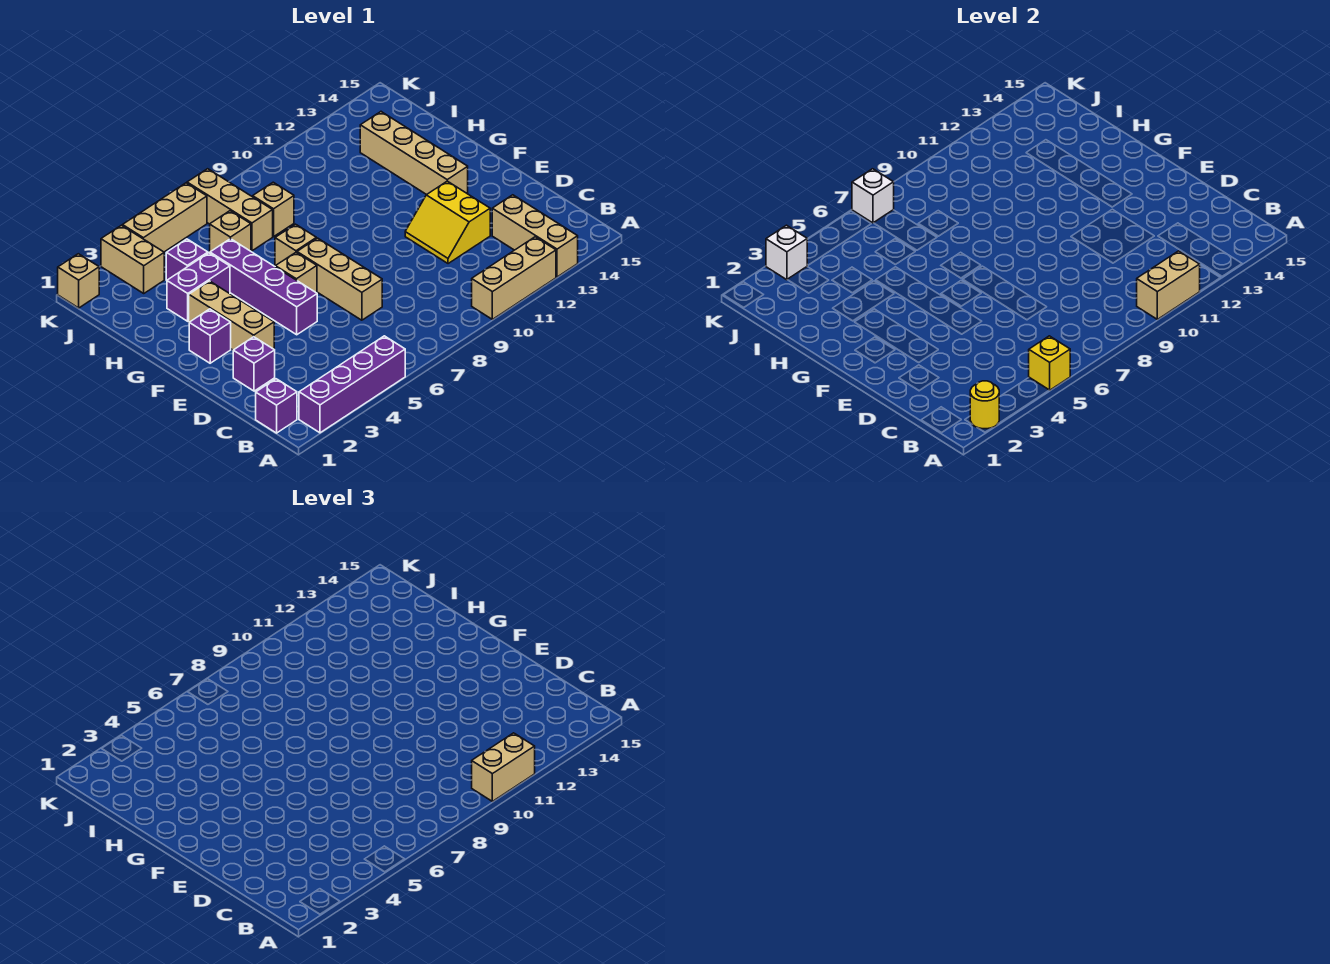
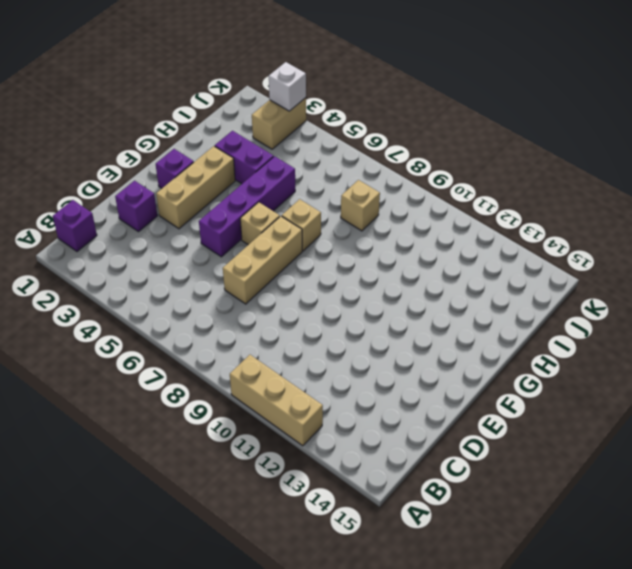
none -> purple 1x4 brick [299,336,405,433]
none -> tan 1x3 brick [492,195,578,277]
none -> yellow 2x2 slope [405,181,490,264]

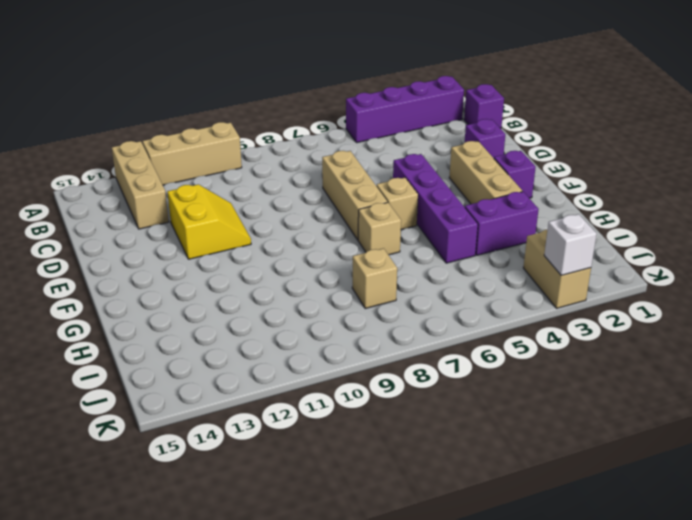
none -> tan 1x4 brick [360,112,468,195]
none -> purple 1x1 brick [166,239,208,280]
none -> tan 1x1 brick [210,211,251,252]

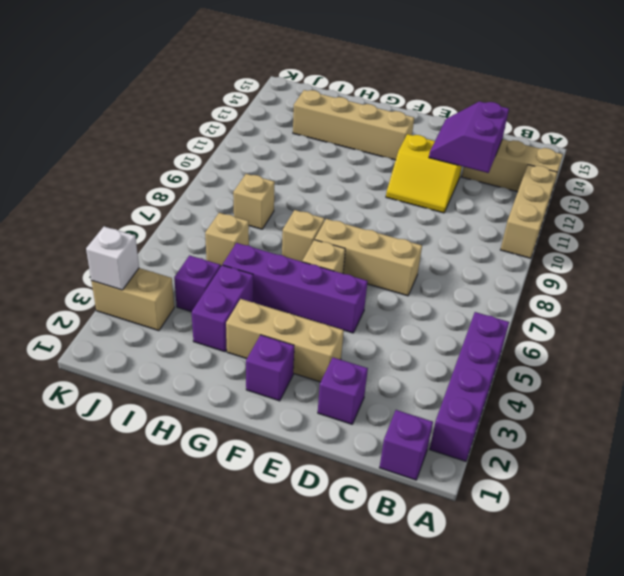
purple 2x2 slope [429,101,509,173] -> none
none -> tan 1x3 brick [187,169,273,251]
none -> tan 1x1 brick [58,254,99,308]
none -> tan 1x3 brick [122,183,207,252]

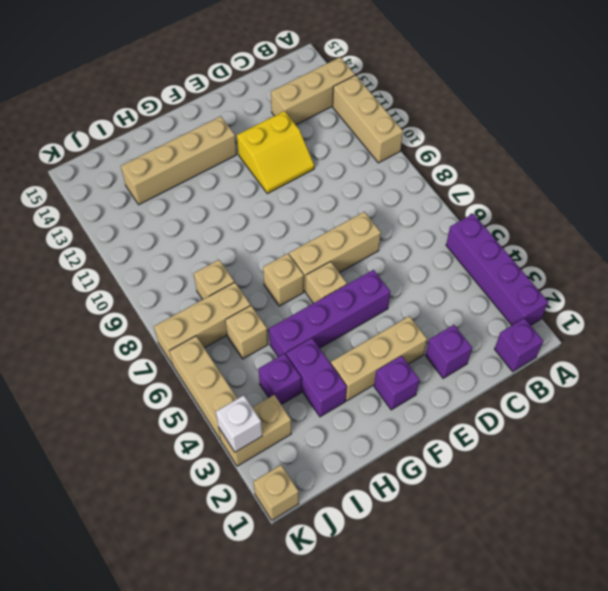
none -> yellow 1x1 round brick [970,381,999,429]
none -> yellow 1x1 brick [1029,336,1070,390]
none -> tan 1x2 brick [1137,251,1200,319]

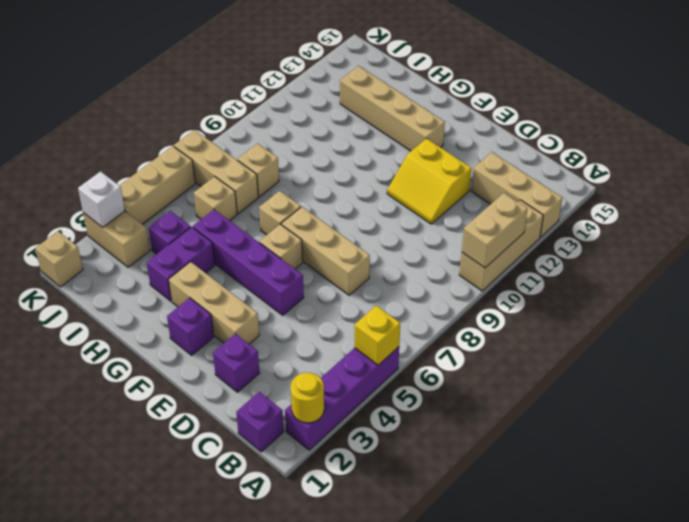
none -> white 1x1 brick [852,169,894,223]
none -> tan 1x2 brick [472,733,535,801]

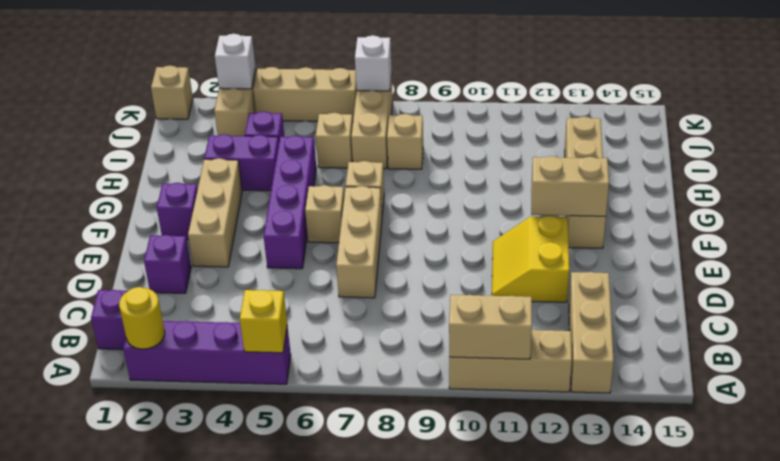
tan 1x2 brick [531,156,609,216] -> tan 1x2 brick moved to [472,733,535,801]

